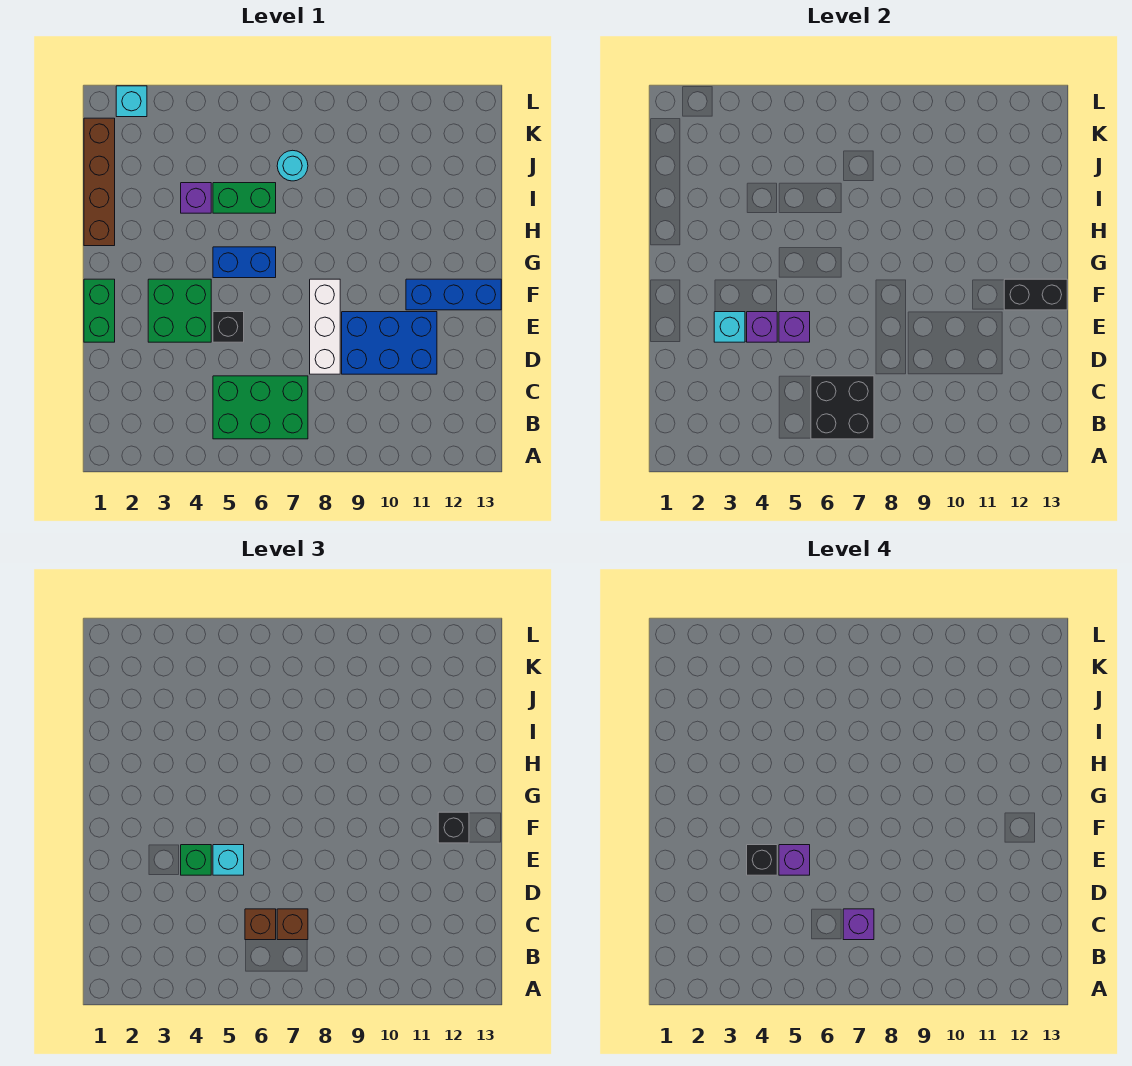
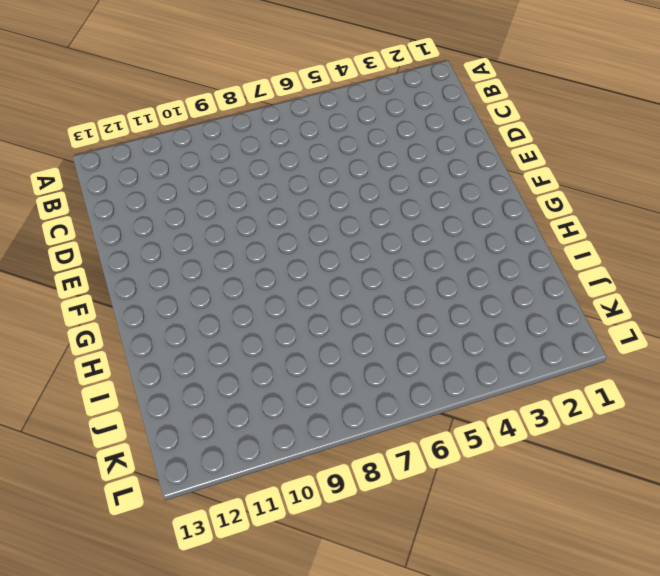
none -> green 2x3 brick [213,376,308,439]
none -> white 1x3 brick [310,279,340,374]
none -> blue 2x3 brick [342,312,437,374]

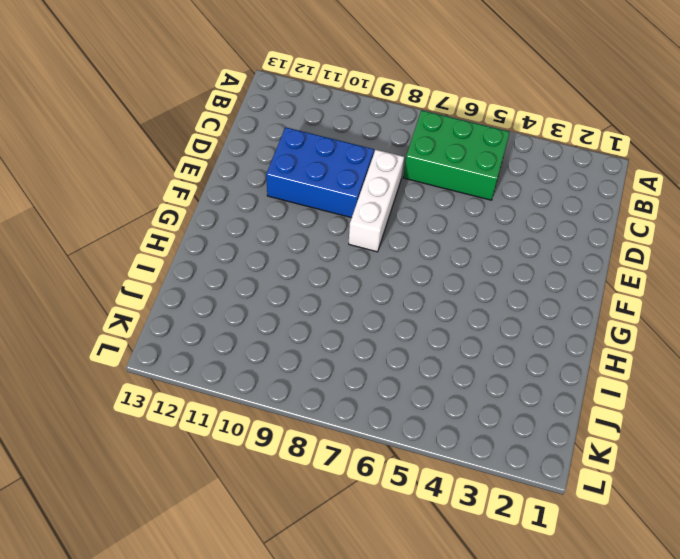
none -> green 1x2 brick [84,279,115,342]
none -> green 2x2 brick [148,279,211,342]
none -> black 1x1 brick [213,312,244,342]

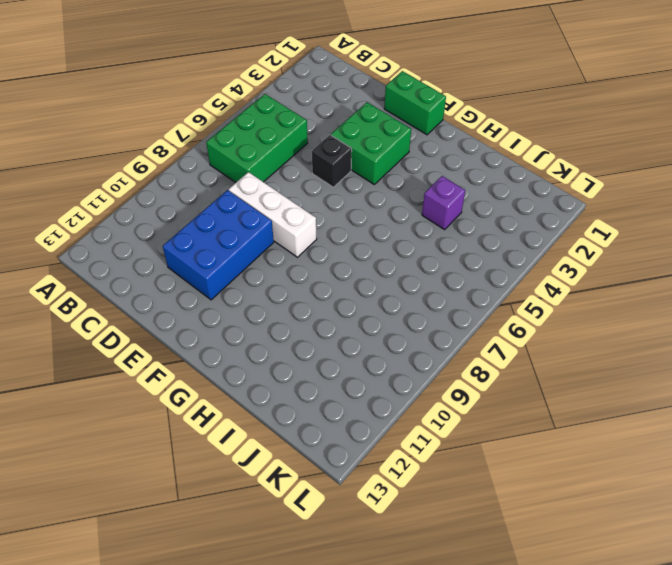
none -> blue 1x3 brick [406,279,501,310]
none -> blue 1x2 brick [213,247,276,278]
none -> brown 1x4 brick [84,118,115,246]

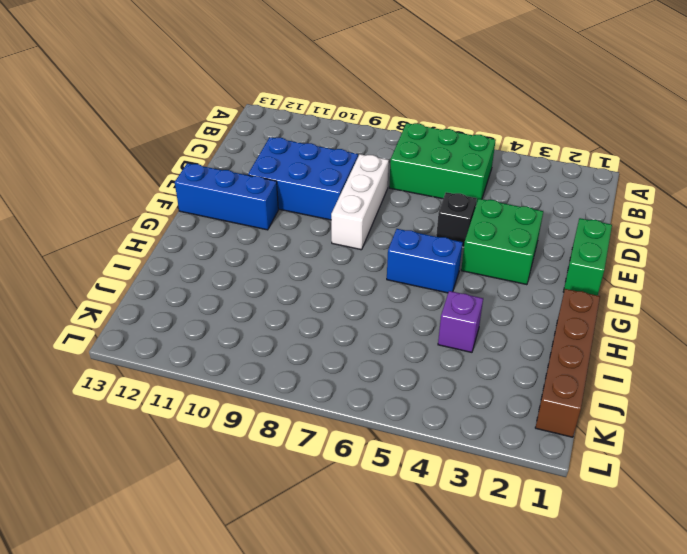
none -> green 1x2 brick [213,183,276,213]
none -> cyan 1x1 round brick [277,150,308,181]
none -> cyan 1x1 brick [116,86,147,117]

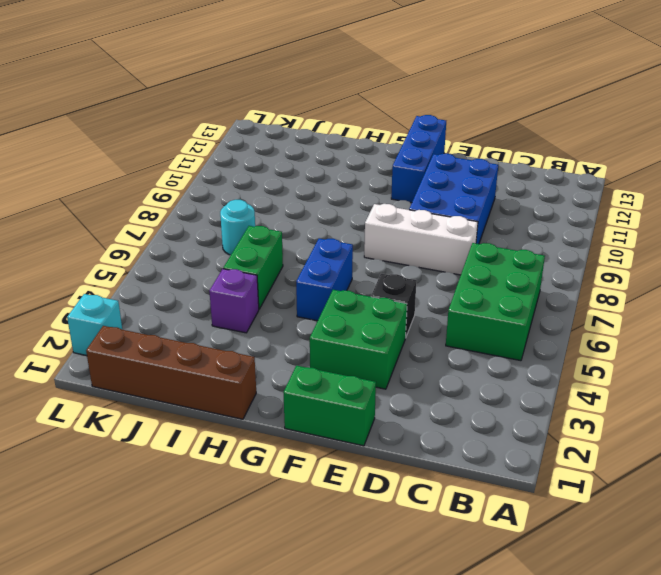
none -> black 2x2 brick [811,376,874,439]
none -> cyan 1x1 brick [714,312,745,342]
none -> purple 1x1 brick [747,312,777,342]

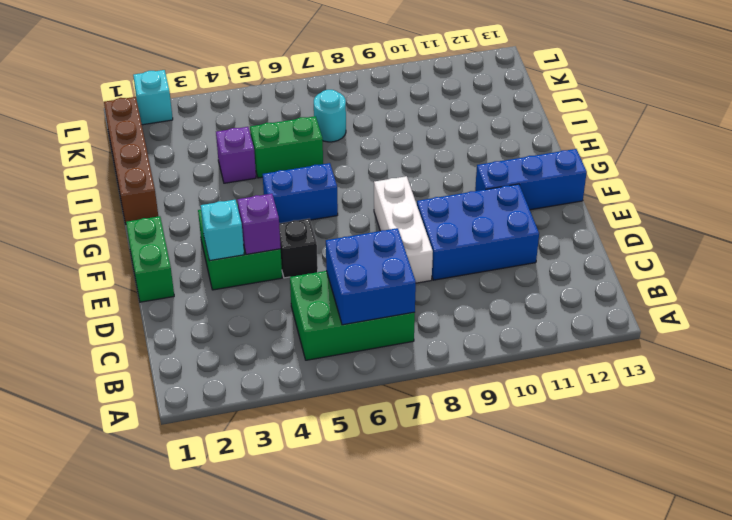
blue 2x2 brick [326,228,416,325] -> black 2x2 brick [811,376,874,439]
none -> purple 1x1 brick [779,312,810,342]
none -> black 1x2 brick [1004,279,1067,310]
none -> brown 1x1 brick [245,909,276,940]

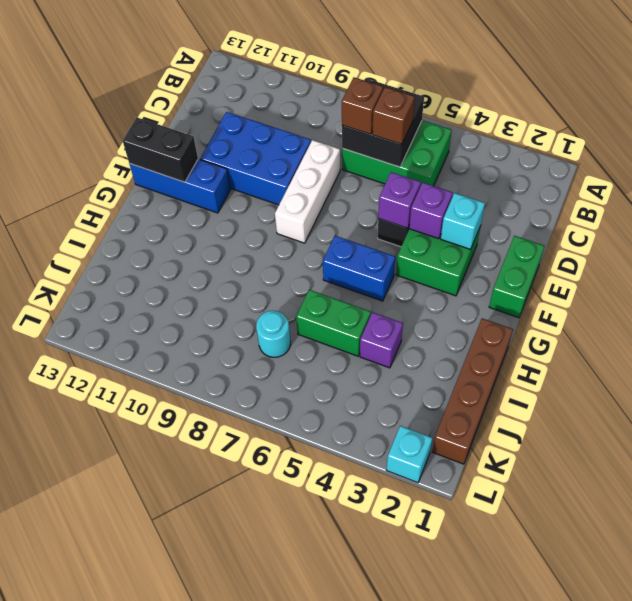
none -> green 1x1 brick [181,845,211,875]
none -> cyan 1x1 brick [213,845,244,875]
none -> black 1x1 brick [438,812,469,843]

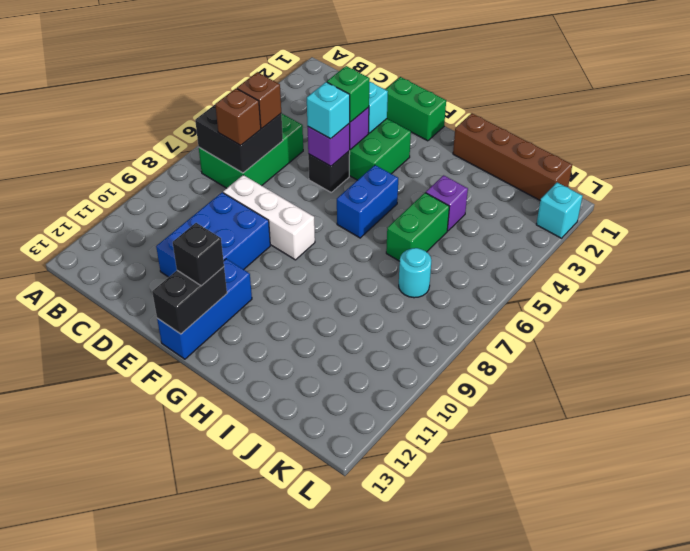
none -> purple 1x1 brick [843,909,874,940]
none -> black 1x1 brick [747,845,777,875]
none -> purple 1x1 brick [779,845,810,875]

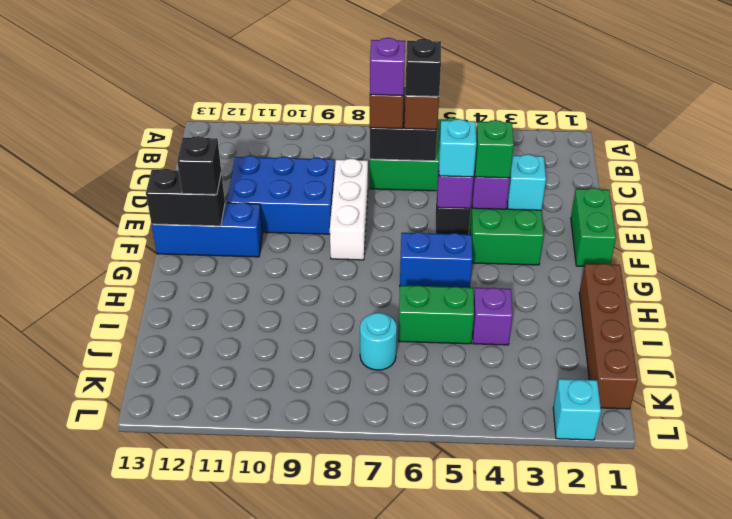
black 1x1 brick [405,39,441,96] -> black 1x1 brick moved to [747,845,777,875]
none -> purple 1x1 brick [779,845,810,875]

